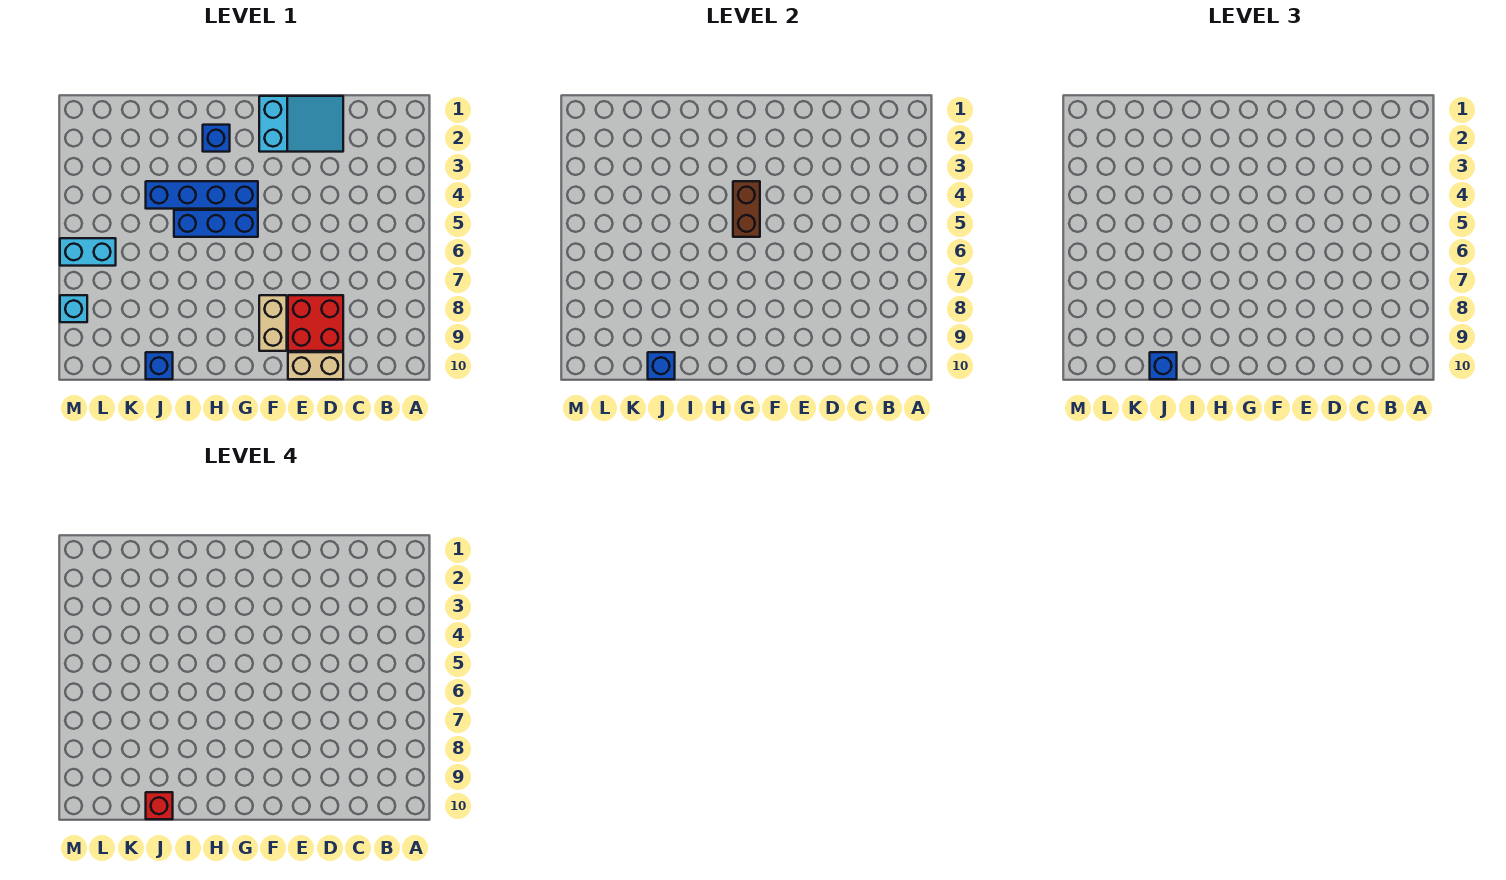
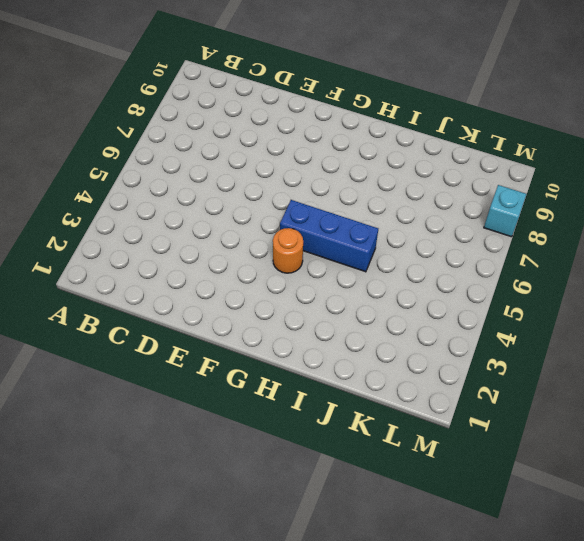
orange 1x1 round brick [273,228,303,273] -> blue 1x4 brick [146,181,258,209]
none -> cyan 2x3 slope [259,96,343,152]
none -> red 2x2 brick [288,295,343,351]
none -> tan 1x2 brick [288,352,343,379]

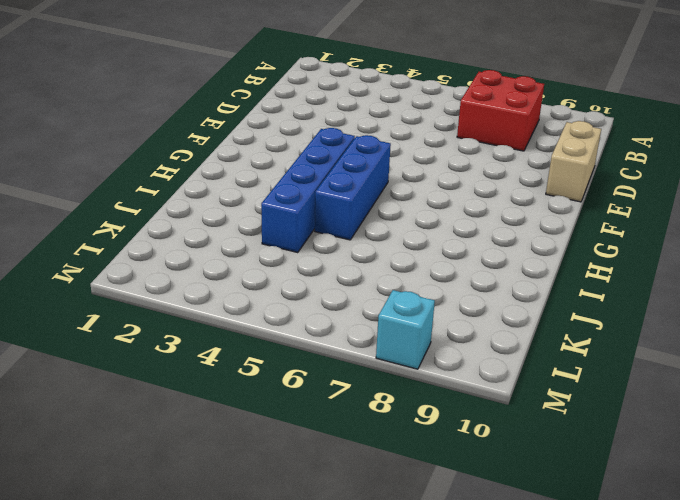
red 2x2 brick [457,70,544,151] -> red 2x2 brick moved to [288,295,343,351]
none -> cyan 2x3 slope [259,96,343,152]
none -> tan 1x2 brick [259,295,287,351]
none -> blue 1x1 brick [203,125,230,152]

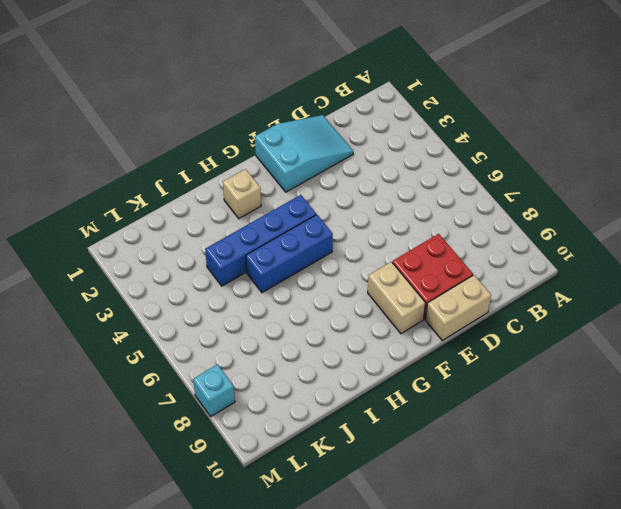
tan 1x1 brick [223,169,261,218] -> blue 1x1 brick [203,125,230,152]
none -> blue 1x1 brick [146,352,173,379]
none -> cyan 1x2 brick [60,238,116,266]
none -> brown 1x2 brick [733,181,760,237]

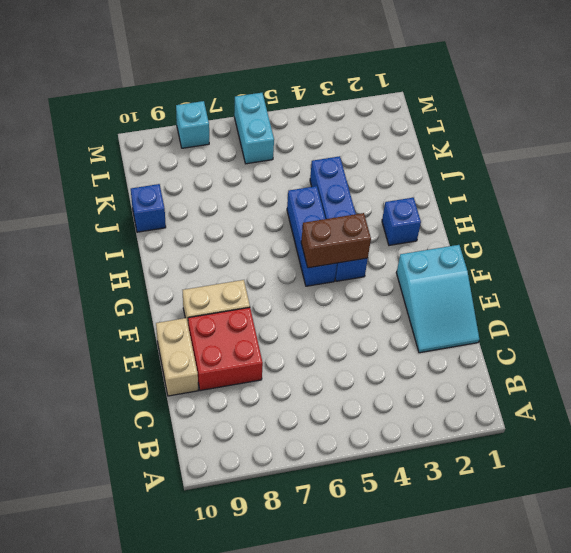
none -> blue 1x1 brick [648,352,675,379]
none -> blue 1x1 brick [1150,352,1177,379]
none -> red 1x1 brick [146,792,173,819]

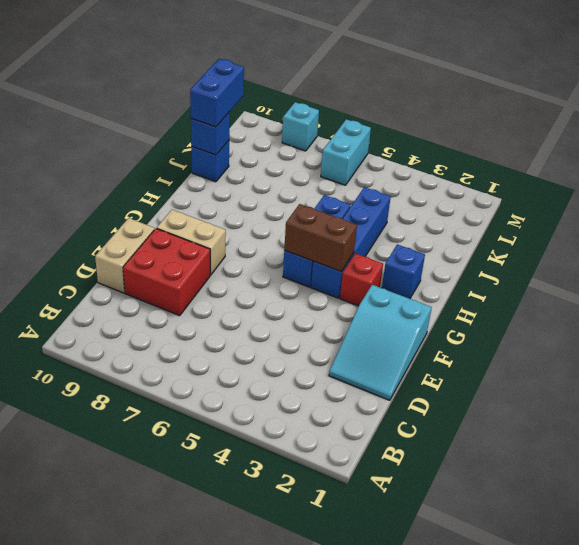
red 1x1 brick [340,253,383,306] -> red 1x1 brick moved to [146,792,173,819]
blue 1x2 brick [190,59,244,127] -> blue 1x1 brick [1150,352,1177,379]

